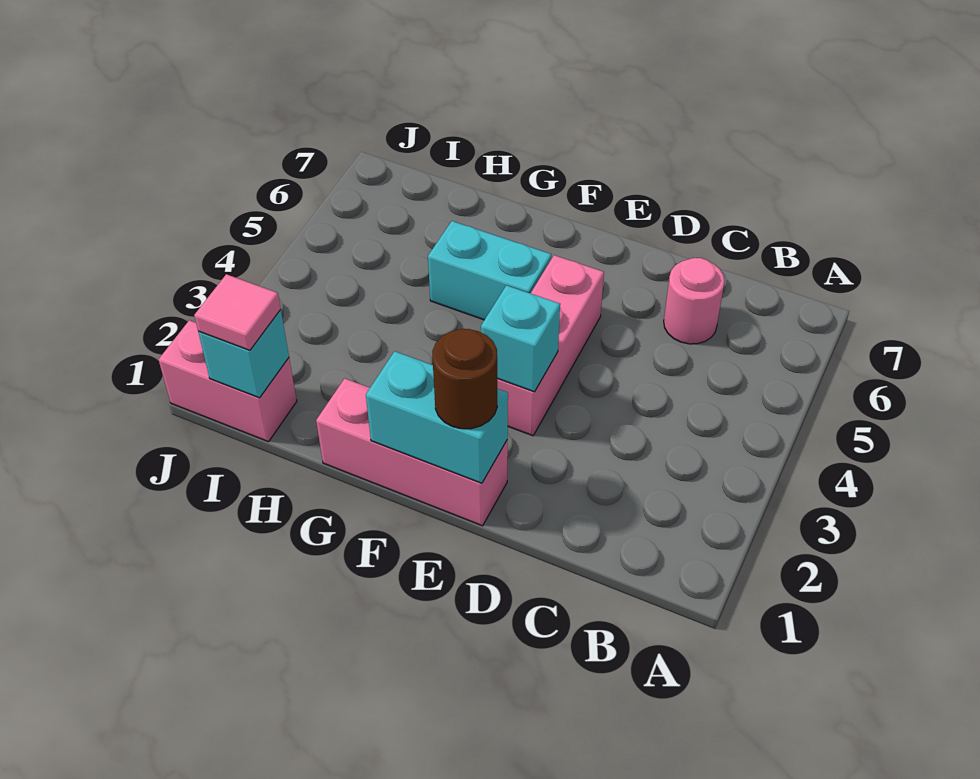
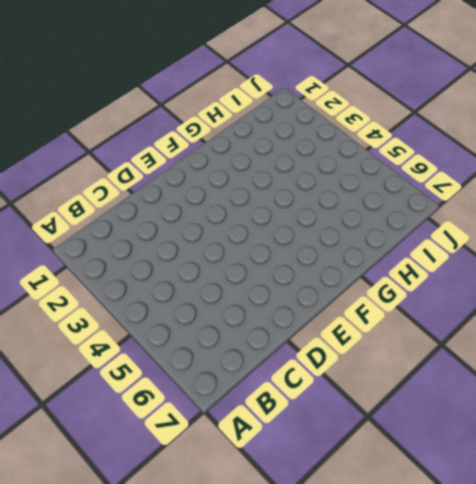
none -> pink 1x1 round brick [664,258,725,344]
none -> pink 1x3 brick [316,378,508,526]

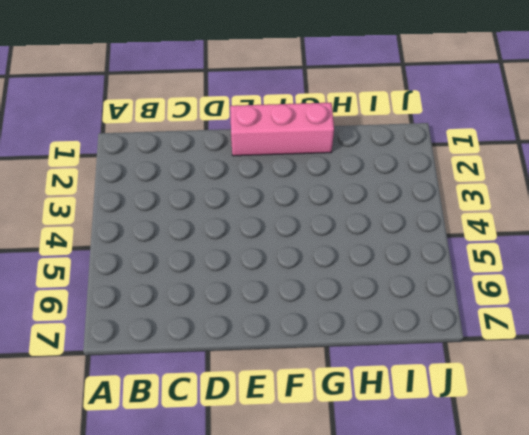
none -> pink 1x1 round brick [664,258,725,344]
none -> pink 1x3 brick [497,255,604,436]

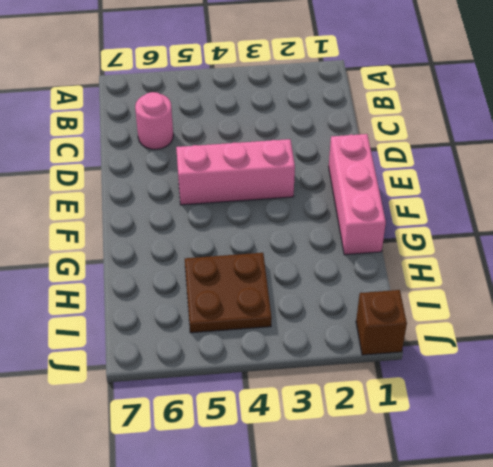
brown 2x2 plate [185,253,272,333] -> none
brown 1x1 brick [356,290,407,355] -> pink 1x2 brick [159,320,297,442]
none -> cyan 1x2 brick [428,221,551,320]
none -> cyan 1x2 brick [366,351,508,483]

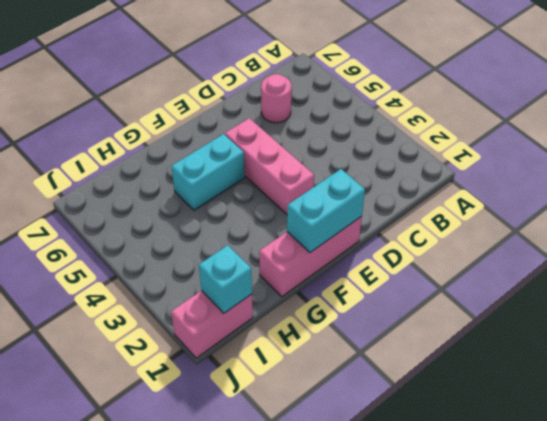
none -> cyan 1x1 brick [481,285,560,392]
none -> brown 1x1 round brick [432,329,497,429]

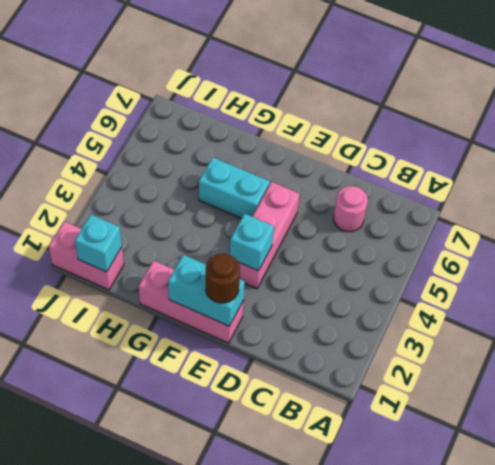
none -> pink 1x1 tile [194,274,281,350]

